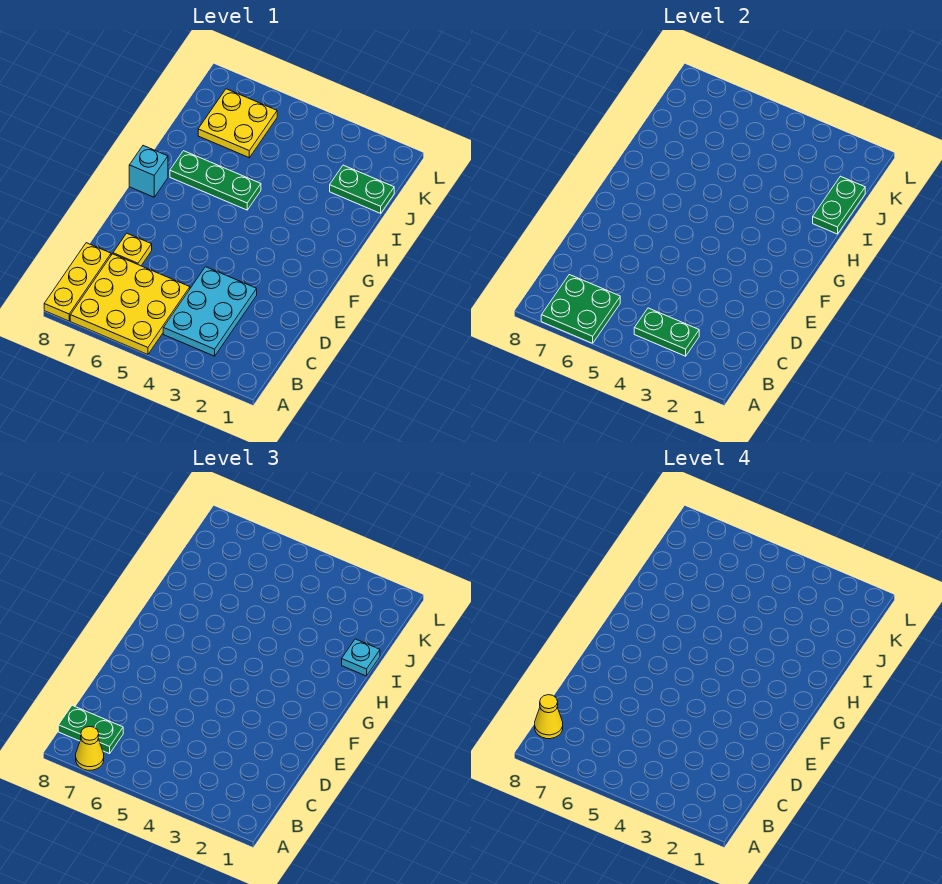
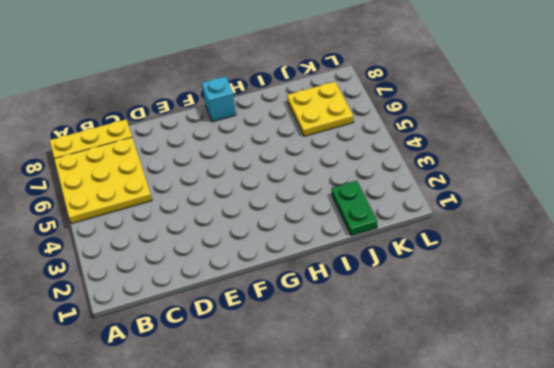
none -> cyan 2x3 plate [163,267,257,356]
none -> yellow 1x1 plate [113,233,152,266]
none -> green 1x3 plate [170,151,261,210]

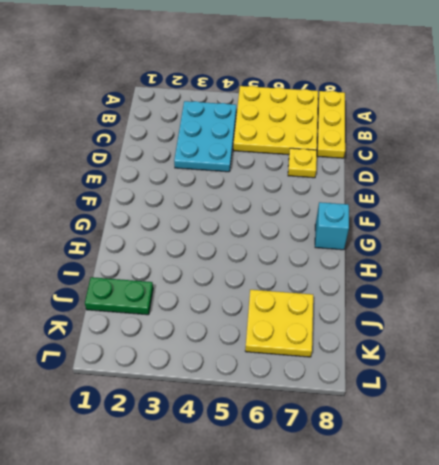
none -> green 1x3 plate [170,151,261,210]
none -> green 2x2 plate [541,275,620,343]
none -> green 1x2 plate [634,308,699,356]

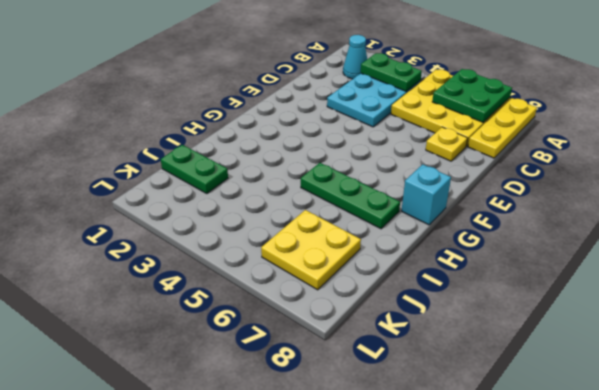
cyan 1x1 cone [343,35,367,79] -> none
none -> green 1x2 plate [813,176,865,234]
none -> yellow 1x1 cone [76,727,104,770]
none -> green 1x2 plate [58,705,123,754]

